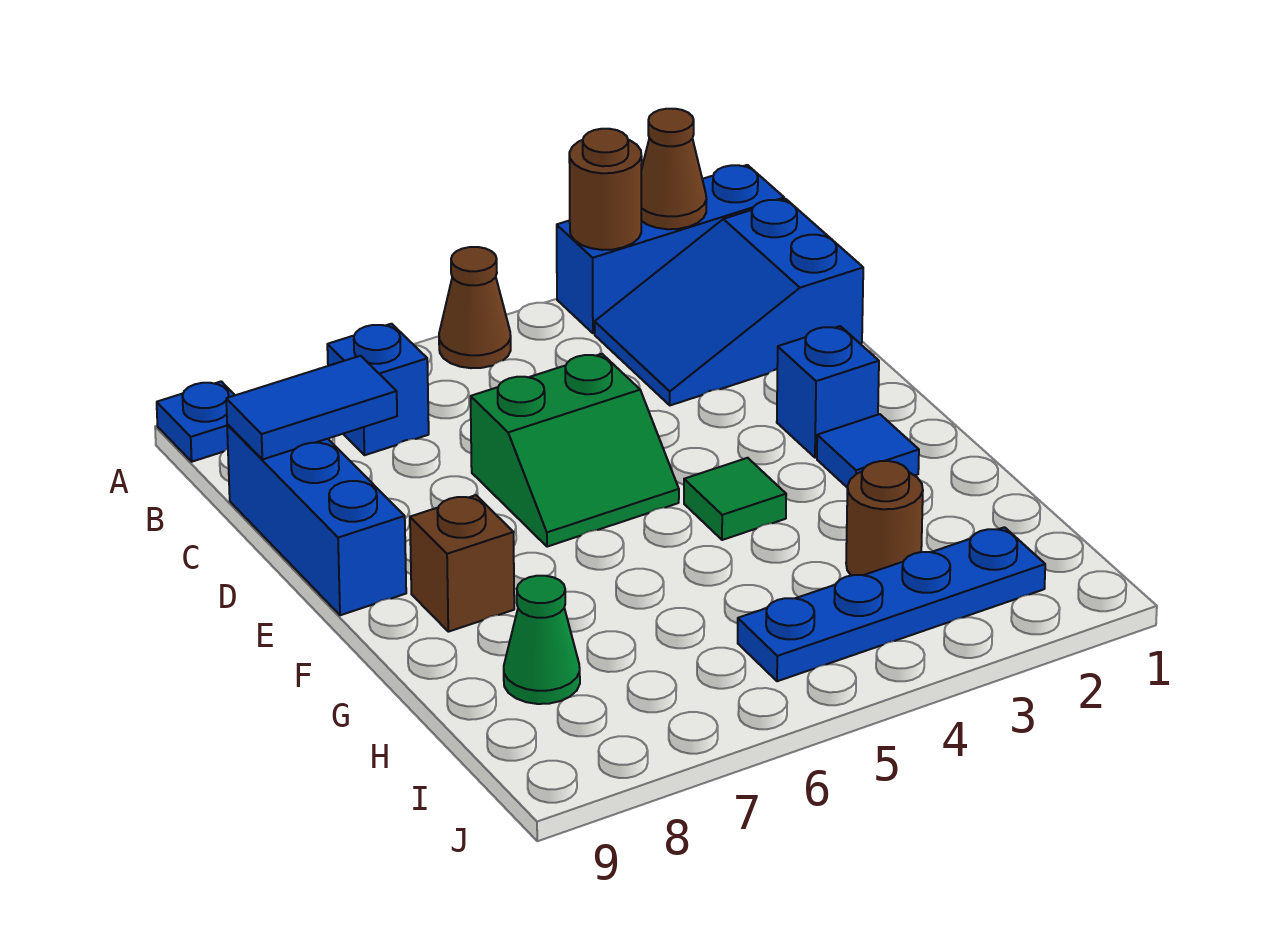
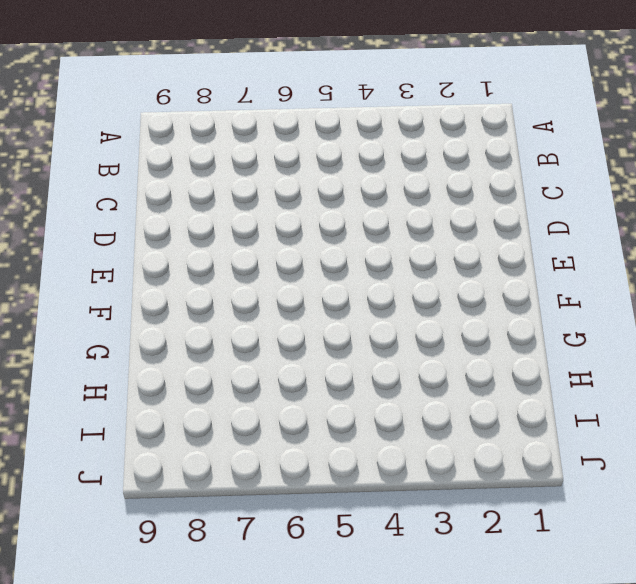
none -> blue 1x3 brick [557,165,784,333]
none -> brown 1x1 cone [439,247,511,368]
none -> blue 1x1 plate [157,381,235,462]

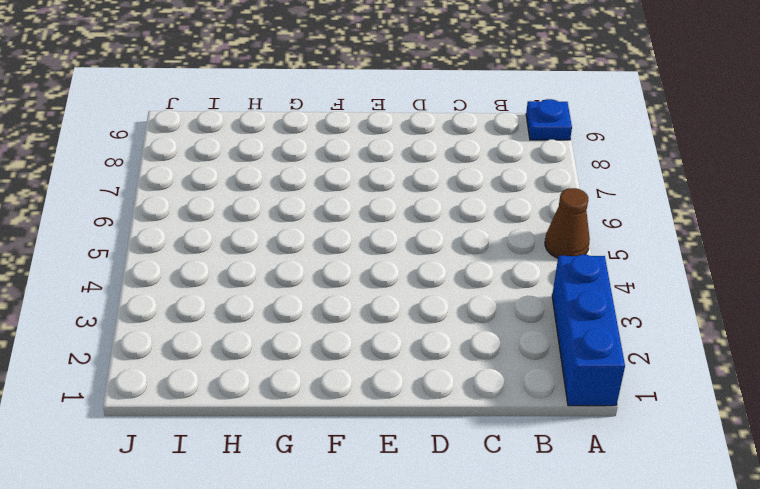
none -> blue 2x3 slope [595,199,863,405]
none -> blue 1x1 brick [327,324,429,455]
none -> blue 1x3 brick [227,424,406,615]

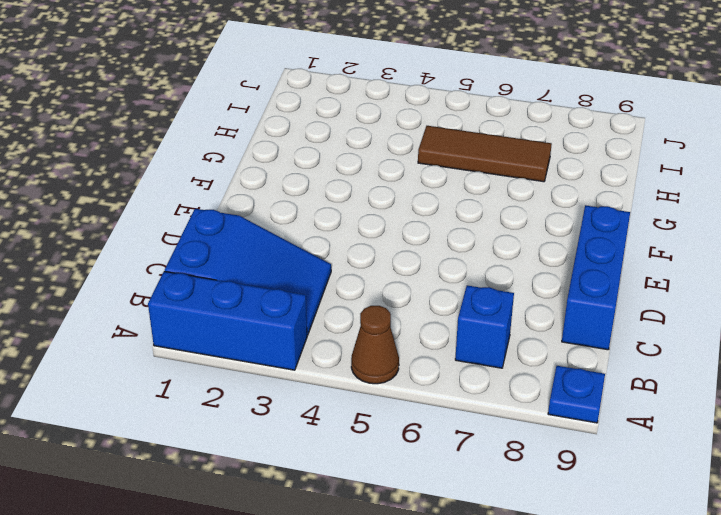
brown 1x3 tile [418,126,552,182] -> none
none -> green 2x2 slope [471,354,679,547]
none -> blue 1x1 brick [777,326,879,458]
none -> blue 1x1 tile [817,414,919,487]

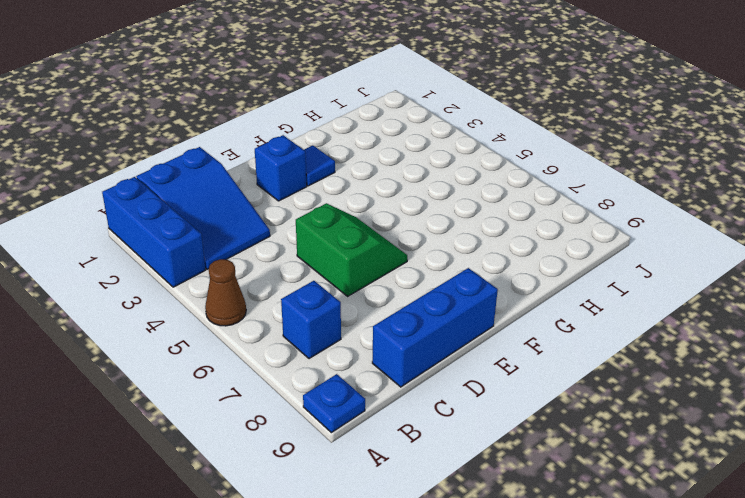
none -> green 1x1 tile [684,458,786,540]
none -> brown 1x1 brick [410,495,514,632]
none -> brown 1x1 round brick [846,461,923,576]

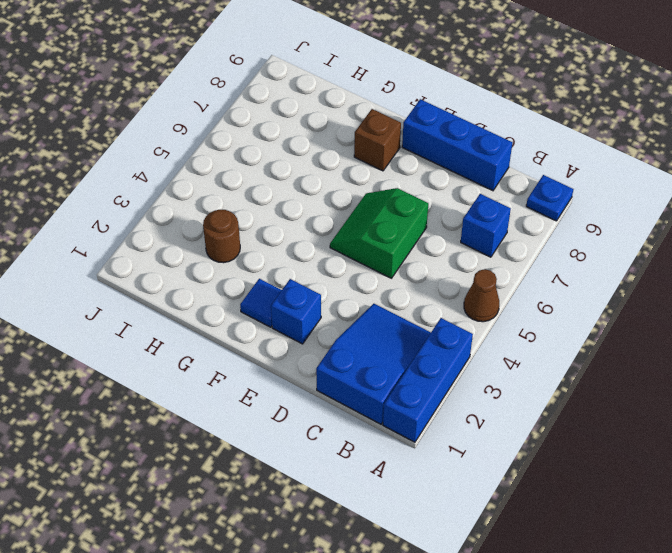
none -> green 1x1 tile [684,458,786,540]
none -> green 1x1 cone [504,576,580,704]
none -> blue 1x4 plate [738,527,1045,681]

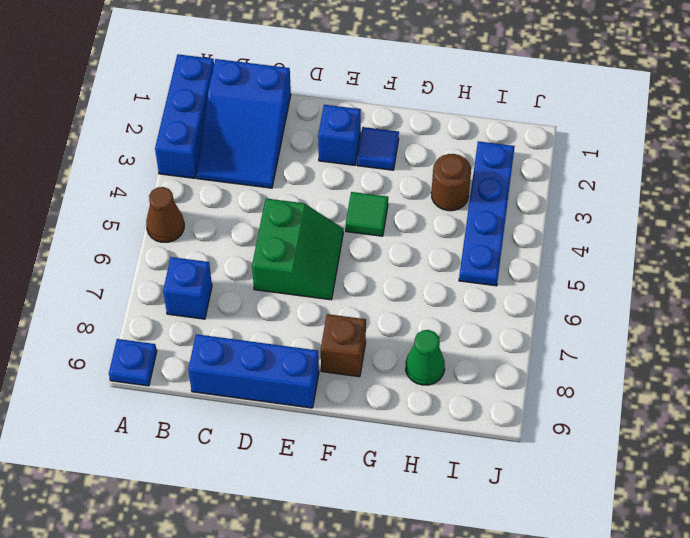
none -> brown 1x1 cone [641,109,706,229]
none -> brown 1x1 round brick [569,129,642,250]
none -> blue 1x2 tile [226,356,397,459]

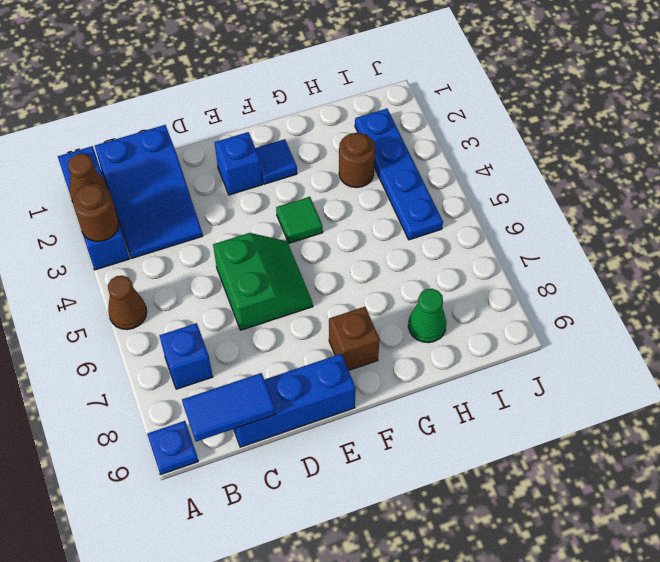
blue 1x2 tile [182,373,276,442] -> blue 1x2 tile turned to [226,356,397,459]

